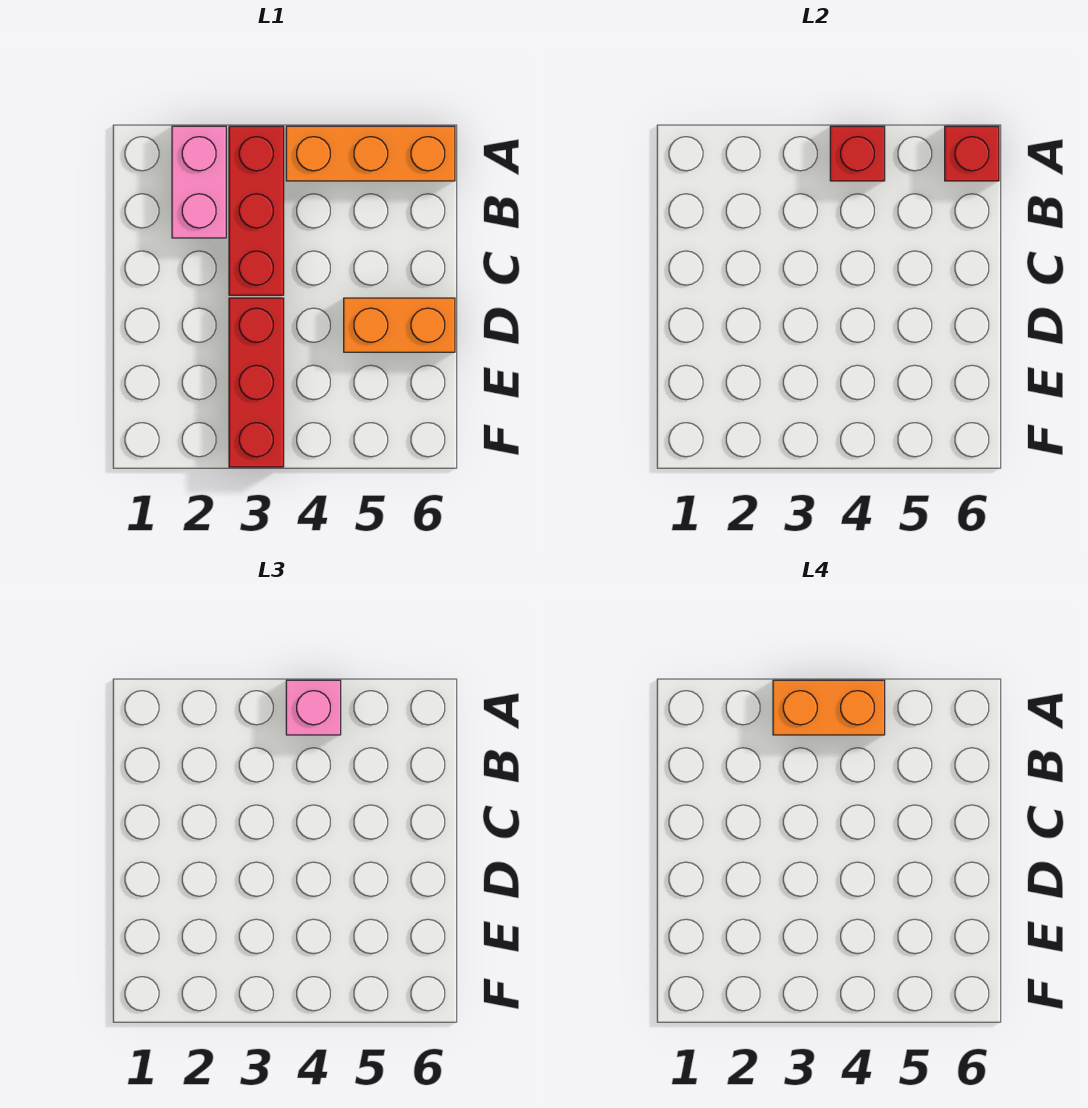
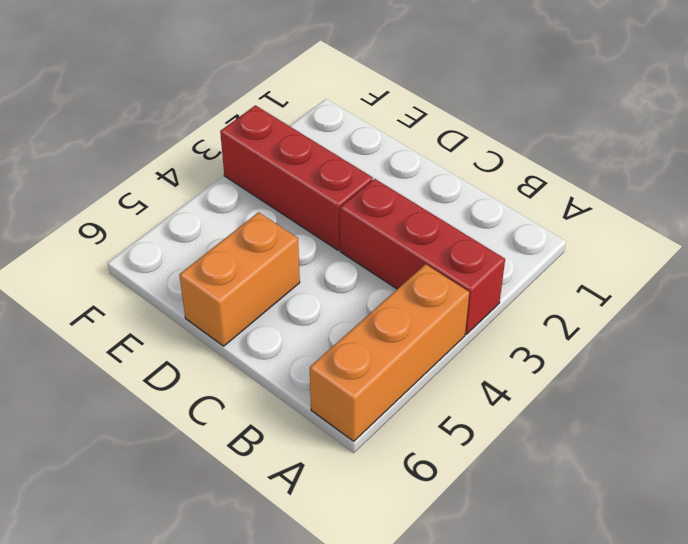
none -> pink 1x2 brick [172,126,226,238]
none -> red 1x1 brick [830,126,885,181]

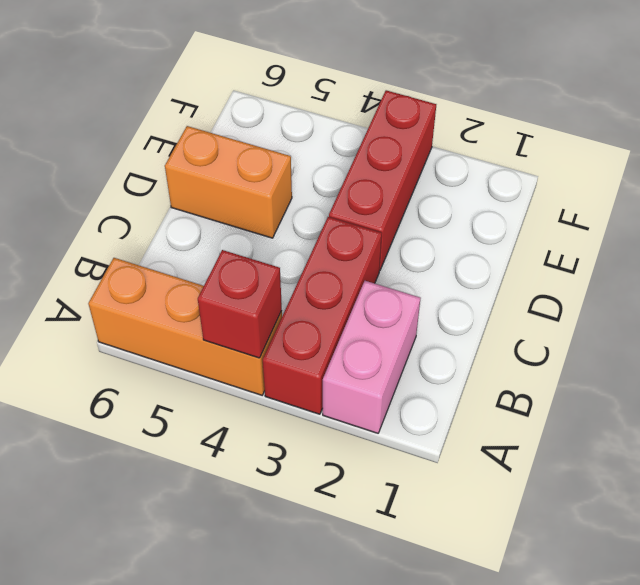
none -> red 1x1 brick [945,126,999,181]
none -> pink 1x1 brick [286,680,341,735]

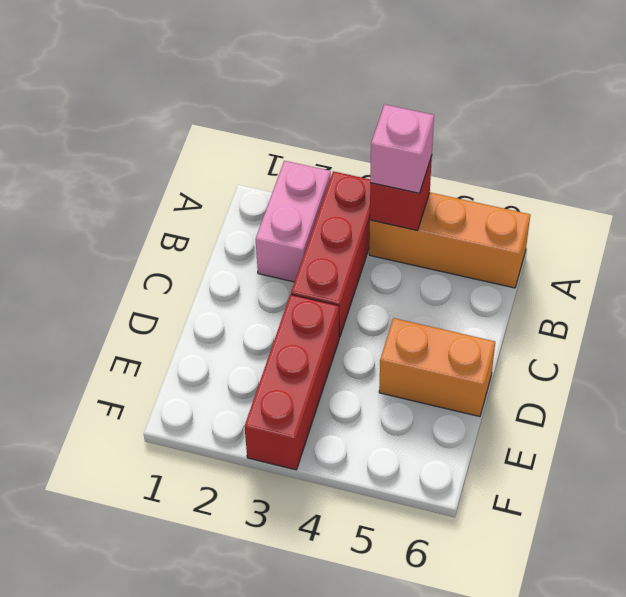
none -> red 1x1 brick [945,126,999,181]
none -> orange 1x2 brick [773,680,885,735]

